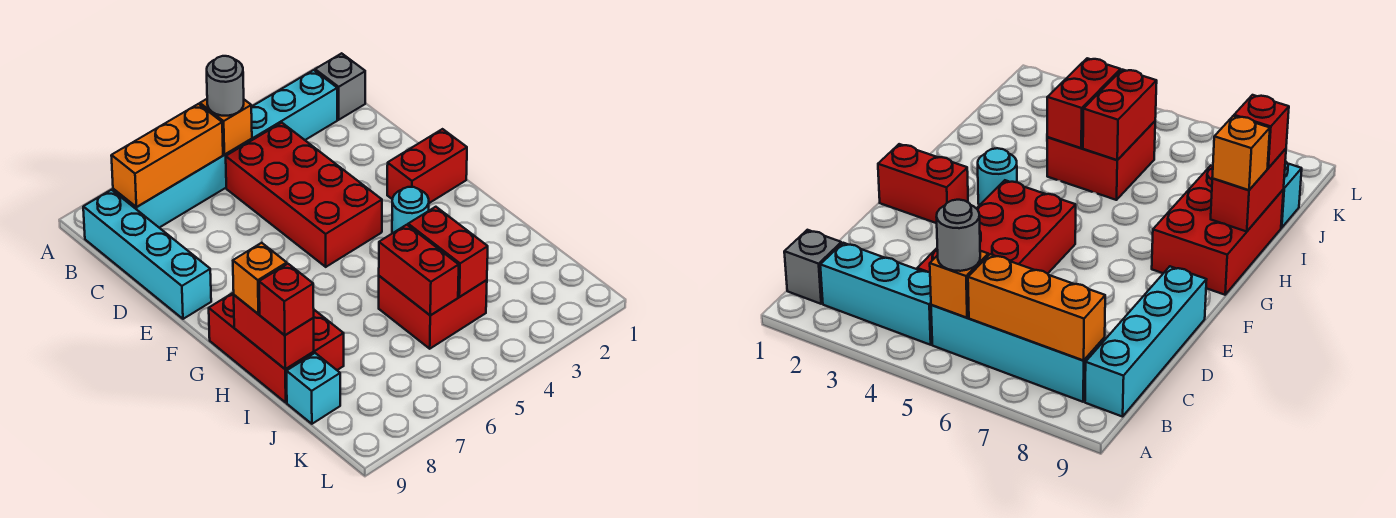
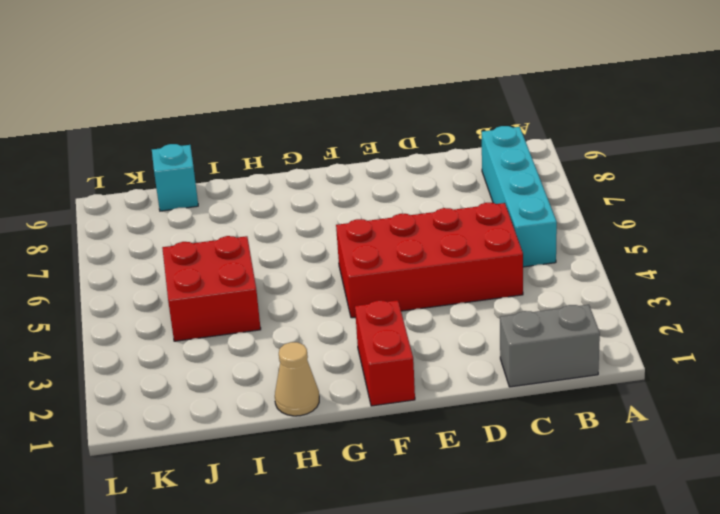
grey 1x2 brick [500,305,600,387] -> grey 1x1 brick [315,53,365,120]
tan 1x1 cone [275,342,319,416] -> none
none -> cyan 1x3 brick [251,70,337,140]
none -> cyan 1x4 brick [83,190,211,319]
none -> cyan 1x1 round brick [392,187,429,233]

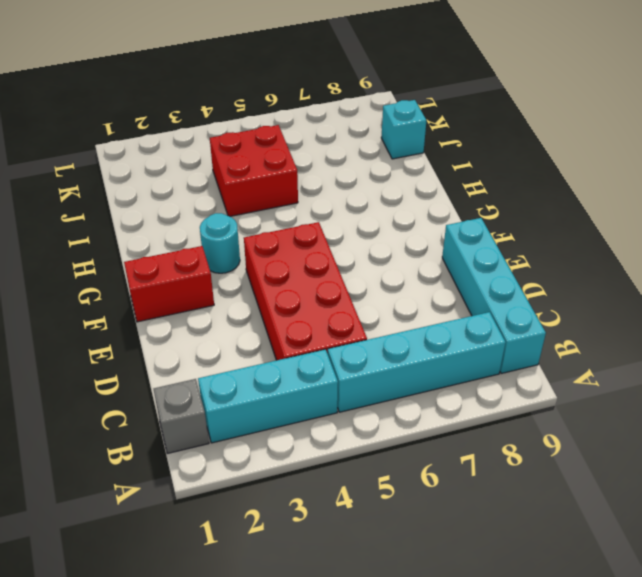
none -> red 2x3 brick [209,292,344,402]
none -> orange 1x1 brick [200,99,252,155]
none -> orange 1x3 brick [111,104,223,207]

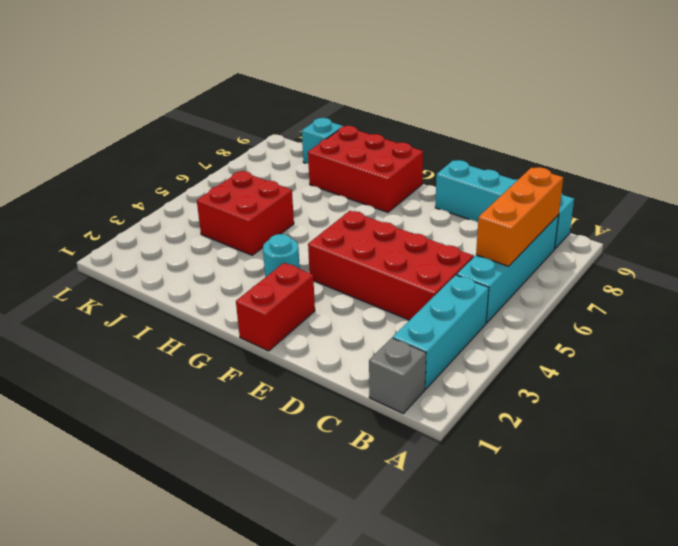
none -> orange 1x1 brick [200,99,252,155]
none -> red 1x2 brick [234,295,314,369]
none -> red 1x2 brick [408,207,488,297]

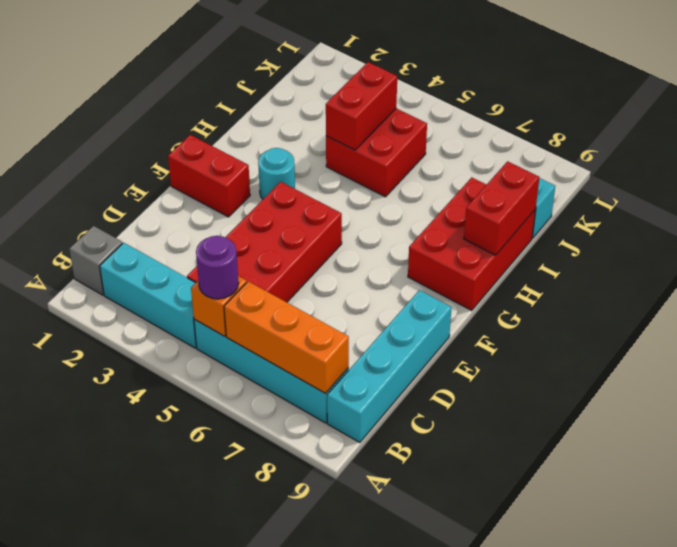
purple 1x1 round brick [196,236,239,299] -> grey 1x1 round brick [207,56,244,116]
none -> red 1x2 brick [379,225,459,315]
none -> orange 1x1 brick [233,243,287,314]
none -> red 1x1 brick [259,264,314,335]

